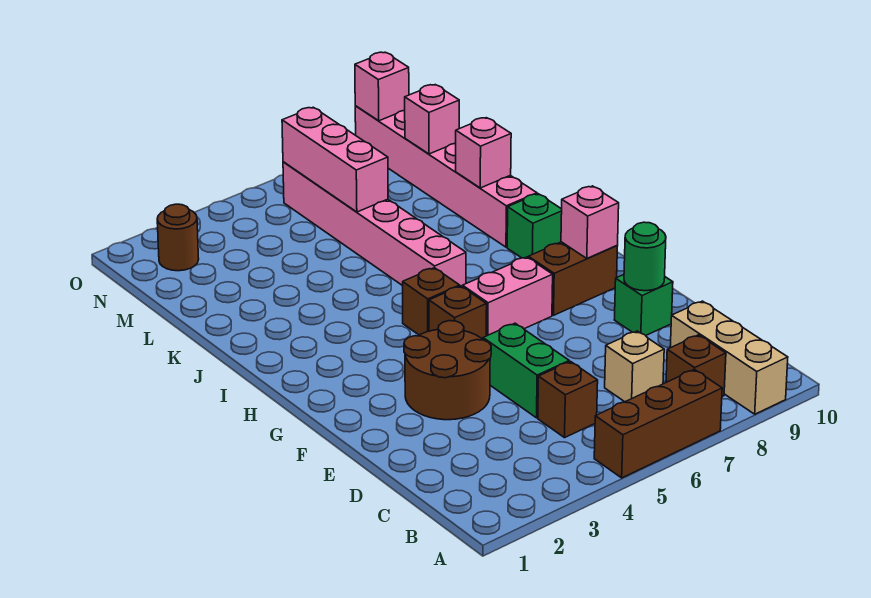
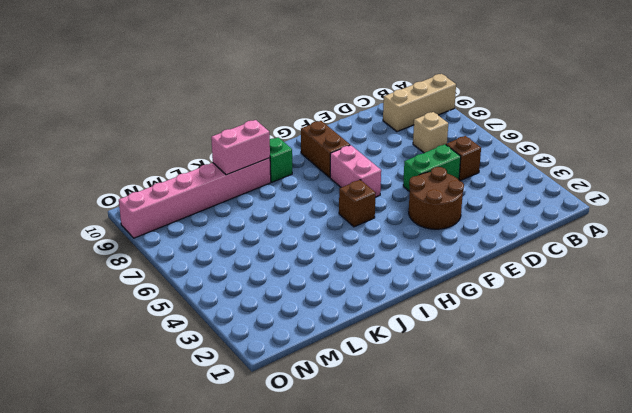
pink 1x2 brick [211,120,270,175] -> pink 1x1 brick [456,118,511,188]
none -> brown 1x3 brick [594,369,722,478]
none -> brown 1x1 brick [666,335,726,396]
none -> green 1x1 brick [614,275,673,335]

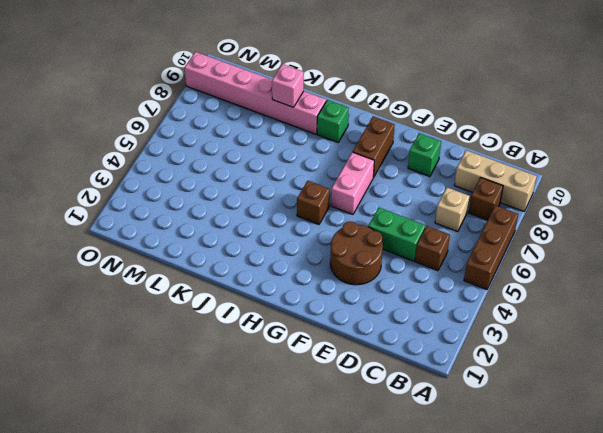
none -> brown 1x1 brick [429,286,487,339]
none -> pink 1x6 brick [283,162,466,287]
none -> brown 1x1 round brick [157,204,199,271]

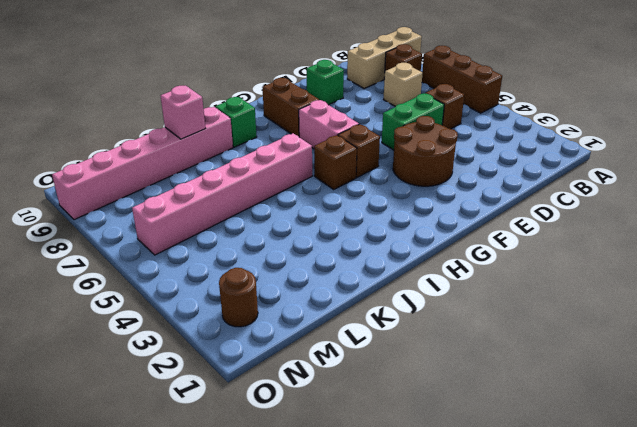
none -> green 1x1 round brick [624,222,666,291]
none -> pink 1x1 brick [561,186,619,259]
none -> pink 1x3 brick [282,107,388,212]

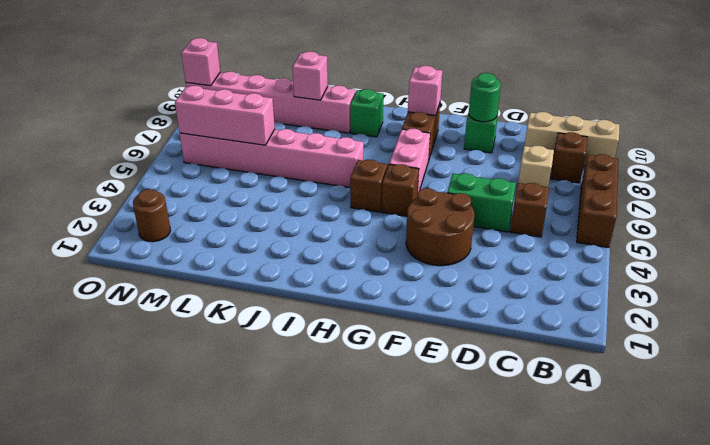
none -> pink 1x1 brick [405,85,459,154]

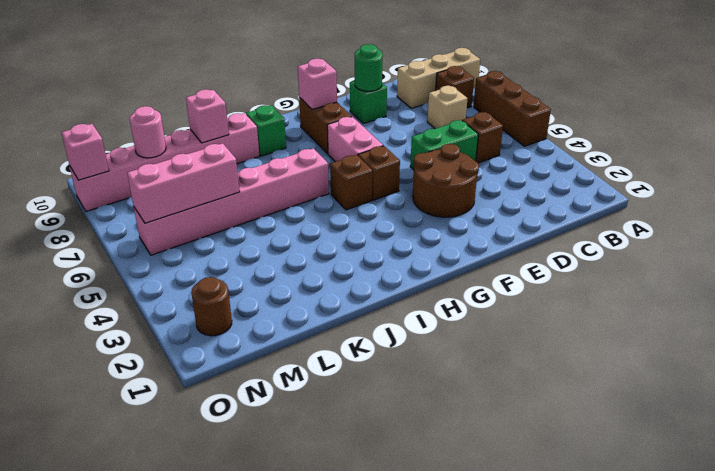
pink 1x1 round brick [130,106,166,158] -> pink 1x1 brick [405,85,459,154]

